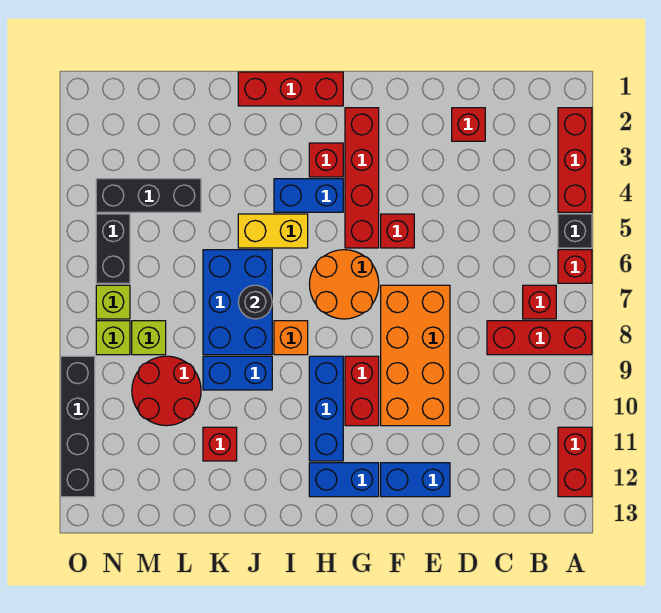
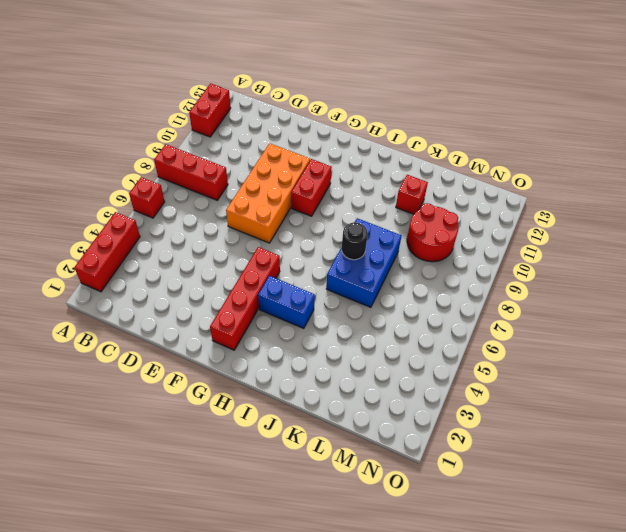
none -> black 1x1 brick [558,214,592,248]
none -> red 1x1 brick [523,285,556,319]
none -> red 1x1 brick [452,108,485,141]
none -> blue 1x2 brick [381,463,450,497]

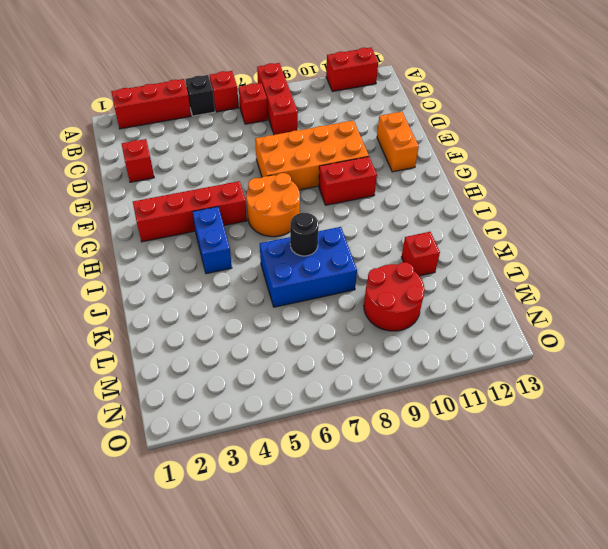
orange 1x2 brick [377,112,419,172] -> blue 1x2 brick [381,463,450,497]
none -> red 1x1 brick [381,214,414,248]
none -> blue 1x2 brick [309,463,379,497]
none -> red 1x3 brick [238,72,343,106]
none -> red 1x1 brick [309,143,343,177]

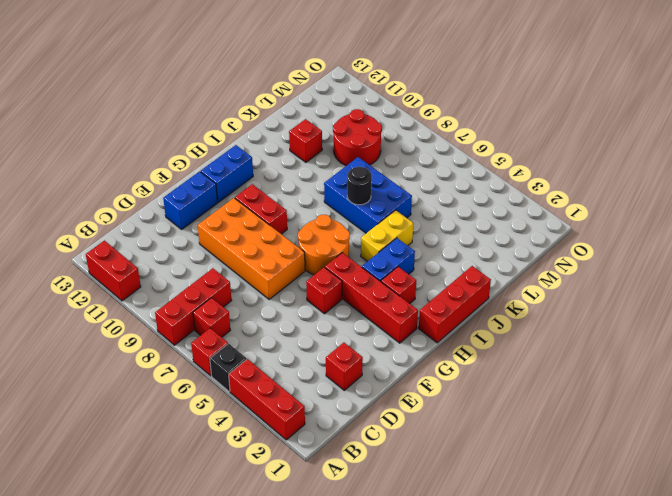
none -> blue 1x3 brick [309,356,343,461]
none -> orange 1x1 brick [274,321,308,355]
none -> blue 1x2 brick [203,356,272,390]
none -> black 1x3 brick [96,179,201,212]

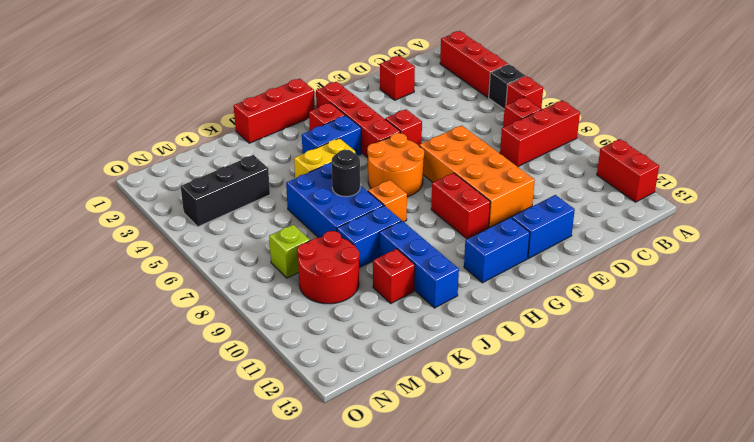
blue 1x3 brick [379,221,459,308] -> blue 1x3 brick moved to [309,356,343,461]
none -> black 1x2 brick [96,214,130,283]
none -> lime 1x1 brick [96,285,130,319]
none -> lime 1x1 brick [96,321,130,355]
none -> black 1x4 brick [61,356,95,497]

